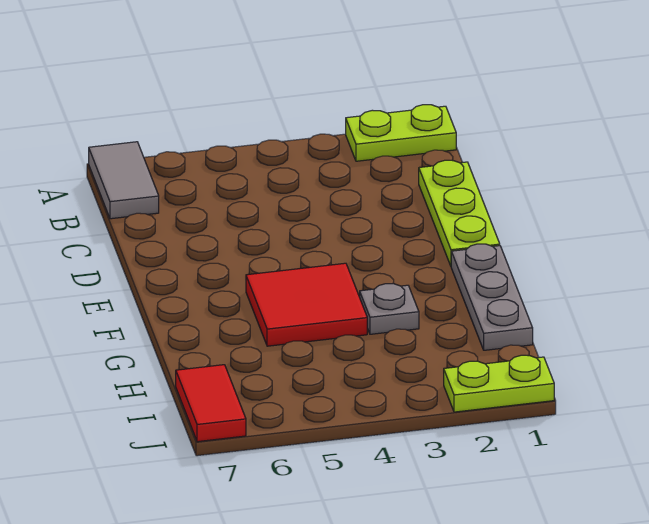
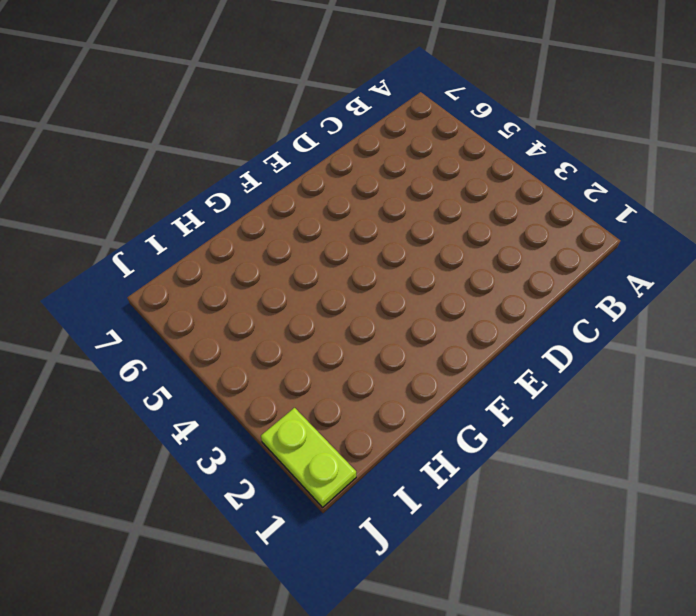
none -> lime 1x2 plate [346,105,456,161]
none -> grey 1x2 tile [89,142,159,219]

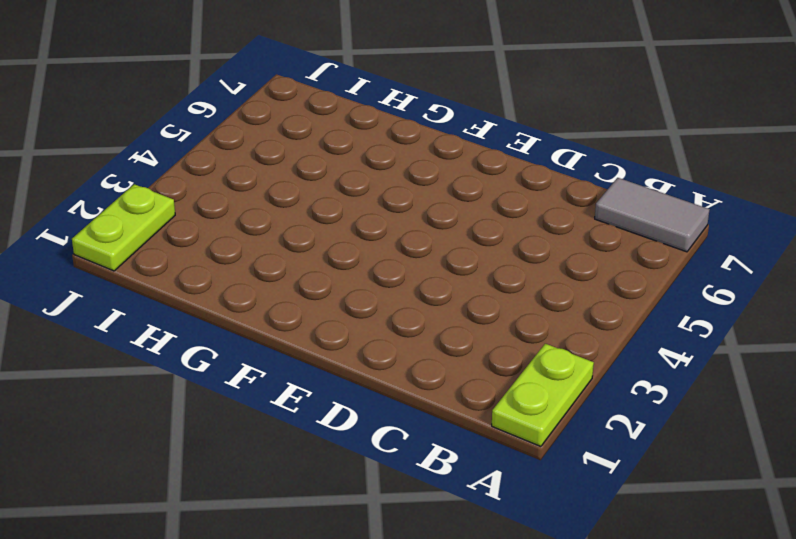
none -> lime 1x3 plate [419,160,500,266]
none -> grey 1x3 plate [451,244,533,350]

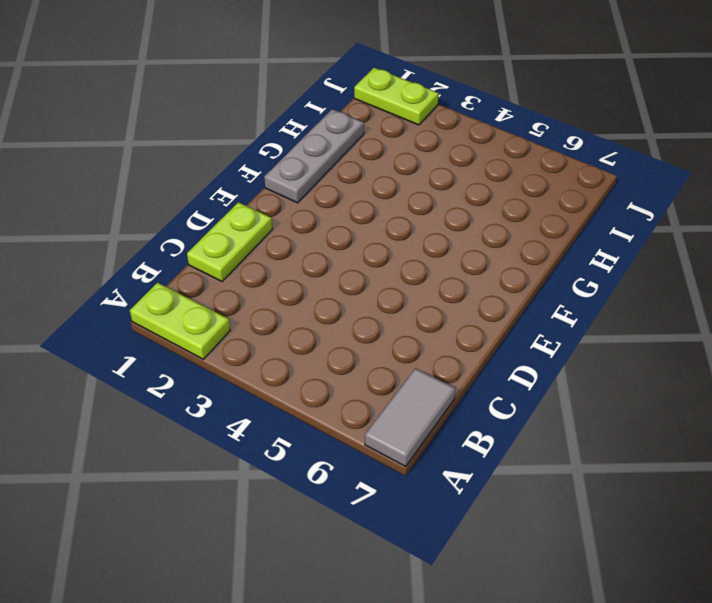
lime 1x2 plate [187,202,272,281] -> lime 1x3 plate [419,160,500,266]
none -> red 2x2 tile [246,263,367,346]
none -> grey 1x1 plate [360,283,419,334]

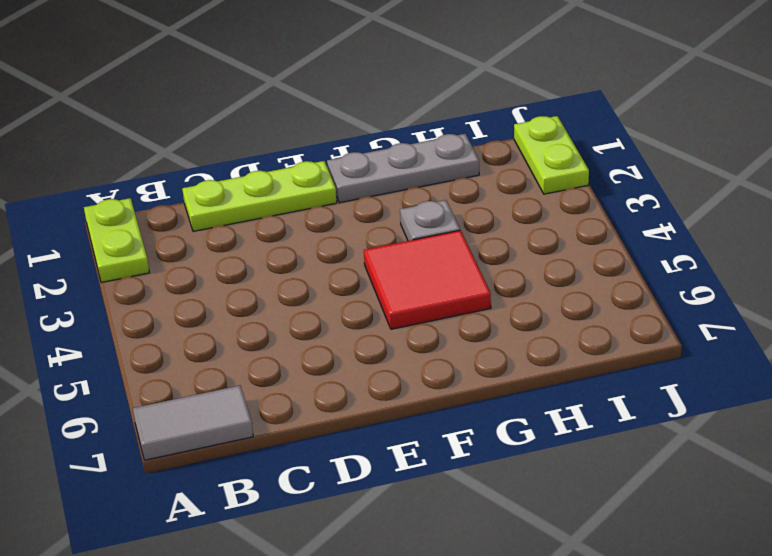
none -> red 1x2 tile [176,365,246,442]

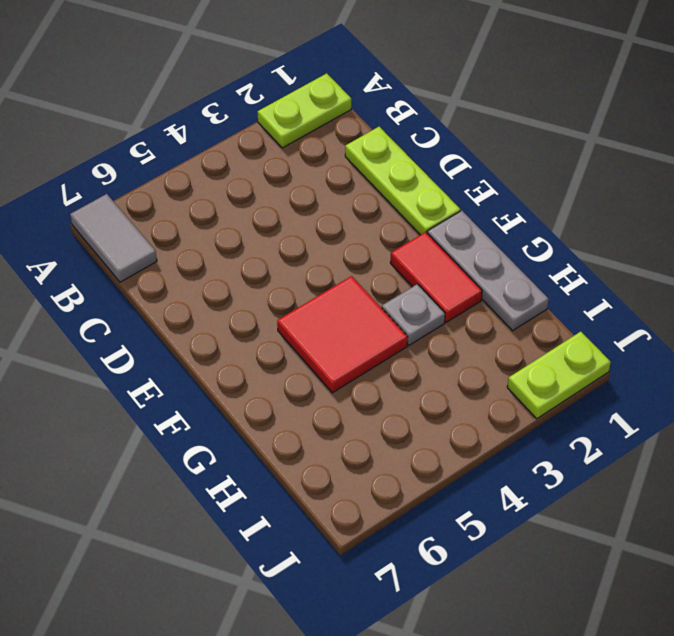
red 1x2 tile [390,232,482,322] -> red 1x2 tile moved to [176,365,246,442]

